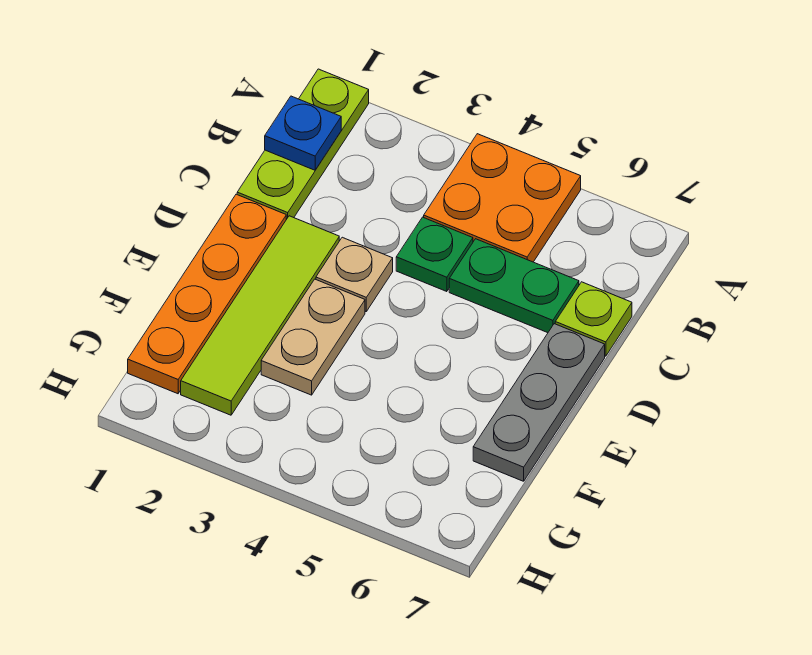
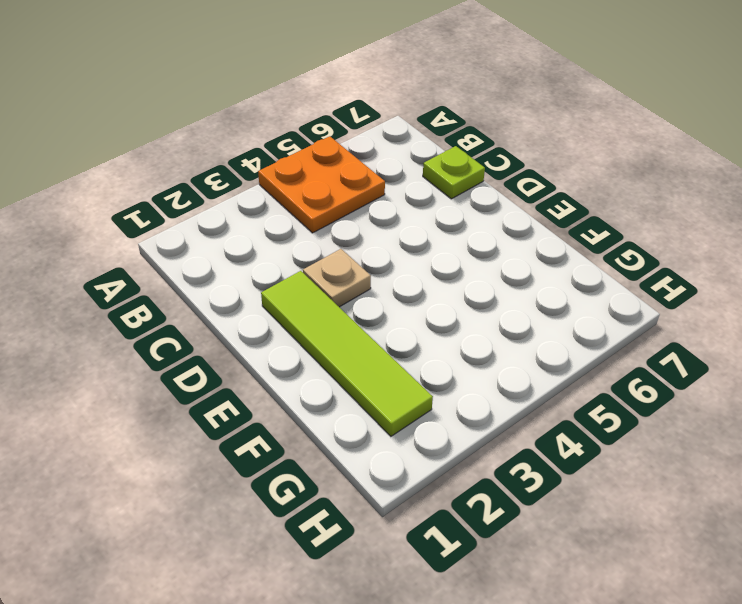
none -> lime 1x3 plate [237,69,369,219]
none -> green 1x1 plate [396,217,473,292]

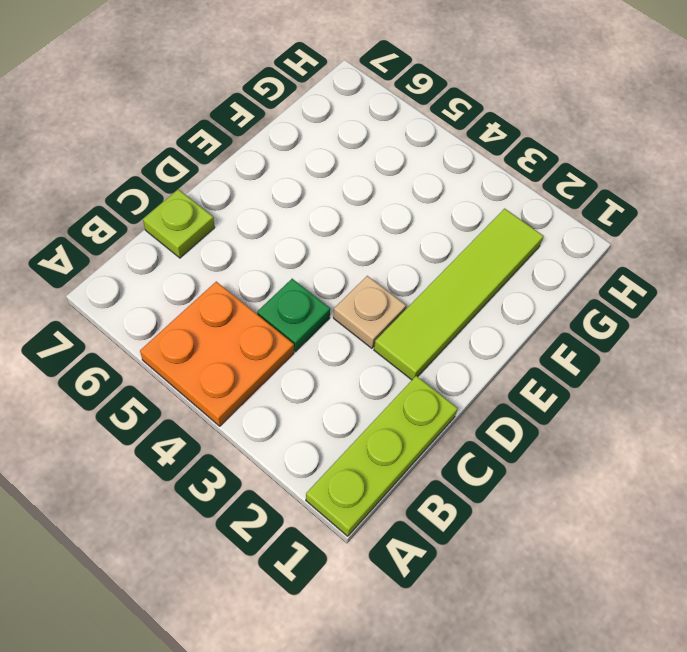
none -> green 1x2 plate [449,239,579,333]
none -> orange 1x4 plate [128,194,286,394]

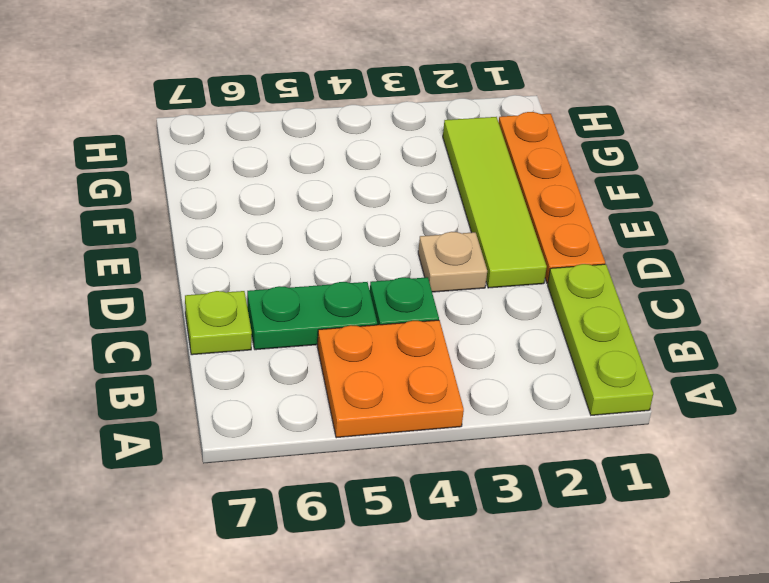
none -> grey 1x3 plate [473,324,605,481]
none -> tan 1x2 plate [261,279,365,395]

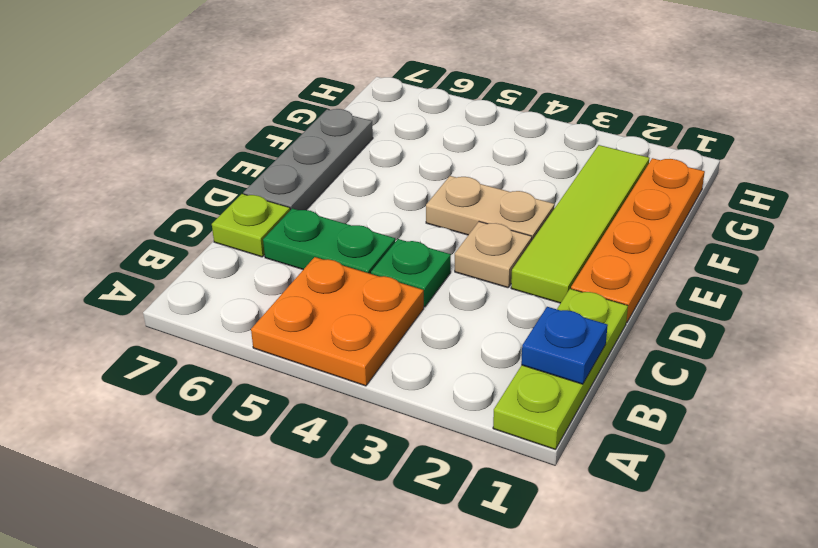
tan 1x2 plate [426,176,555,240] -> tan 1x2 plate turned to [261,279,365,395]

